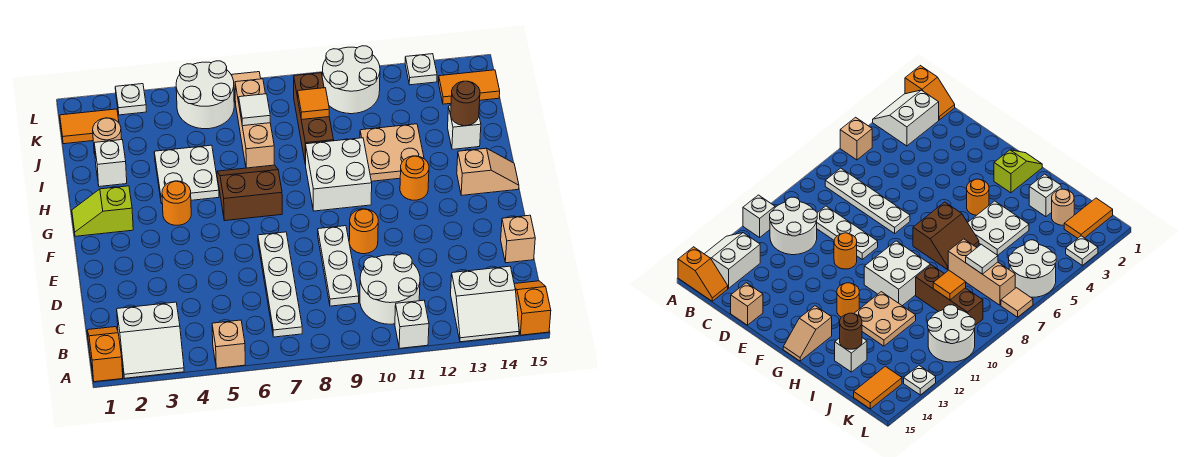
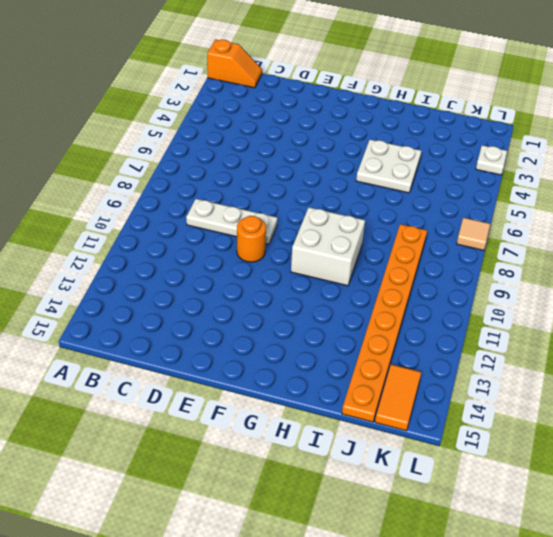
orange 1x8 plate [342,224,427,422] -> brown 1x3 brick [294,73,334,165]
none -> white 2x2 slope [117,302,184,378]
none -> tan 1x1 brick [212,320,245,368]
none -> white 1x1 brick [395,300,429,348]
none -> white 2x2 slope [451,266,519,342]

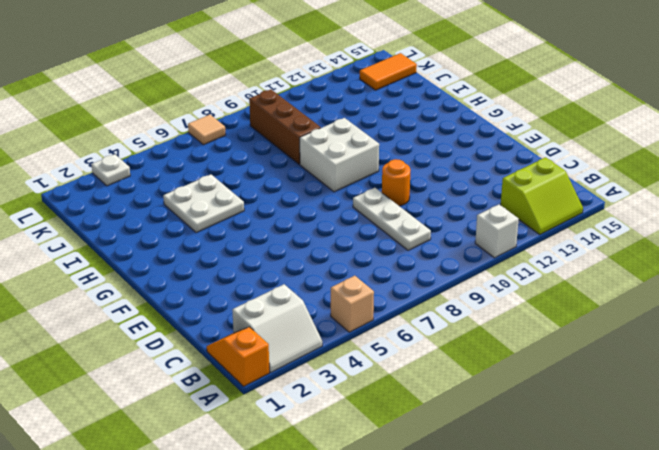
lime 2x2 slope [501,157,583,234] -> white 2x2 slope [451,266,519,342]
none -> orange 1x2 slope [514,281,551,335]
none -> white 1x4 plate [258,232,302,337]
none -> white 2x2 round brick [360,254,420,324]
none -> tan 1x1 brick [501,215,535,263]

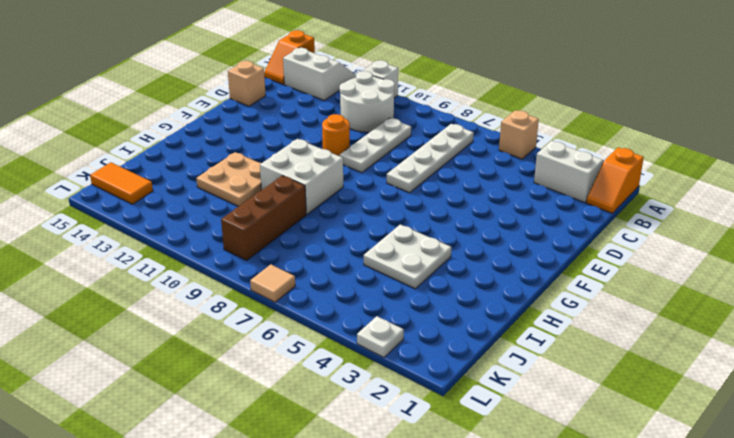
none -> lime 1x2 slope [72,186,133,236]
none -> orange 1x1 round brick [162,181,191,225]
none -> brown 2x2 slope [217,165,282,221]
none -> orange 1x1 round brick [400,156,429,200]

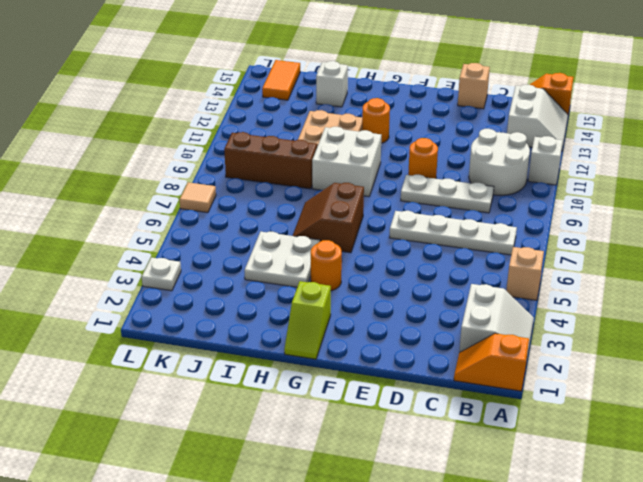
none -> tan 1x2 slope [457,148,519,195]
none -> white 1x1 brick [94,140,127,187]
none -> tan 1x3 brick [235,79,274,168]
none -> tan 1x1 round brick [93,118,122,154]

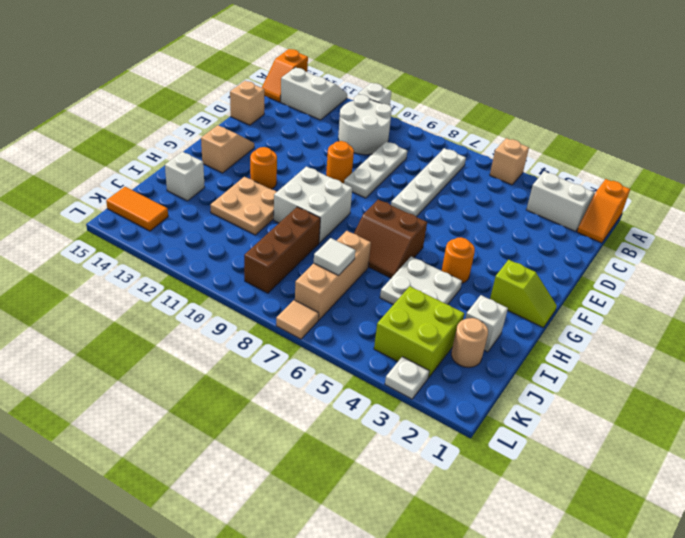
tan 1x2 slope [201,125,254,173] -> tan 1x2 slope turned to [457,148,519,195]
lime 2x2 brick [374,286,464,378] -> none
none -> orange 1x2 tile [60,109,119,144]
none -> white 2x2 round brick [176,61,234,129]
none -> white 2x2 round brick [322,46,380,114]
none -> white 1x1 plate [405,54,437,85]

